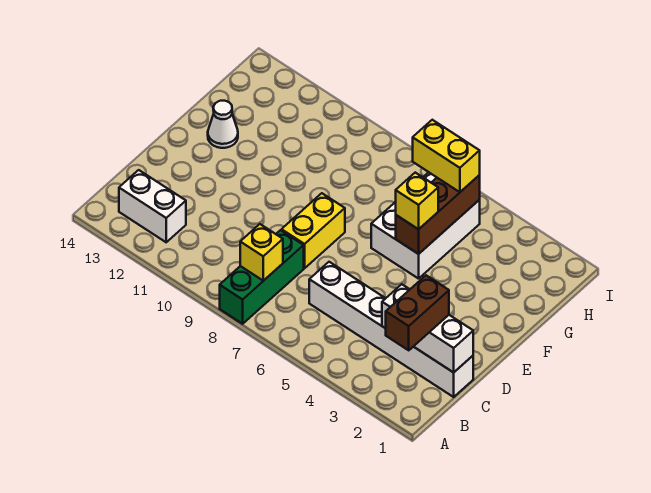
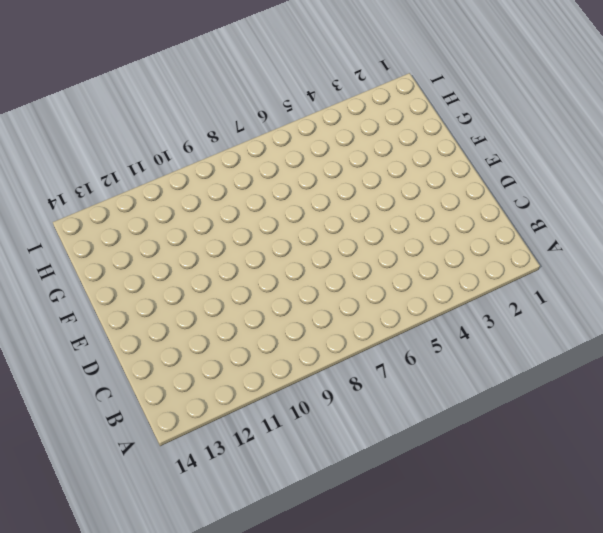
none -> green 1x3 brick [220,230,304,324]
none -> white 1x2 brick [119,170,186,242]
none -> white 1x6 brick [309,262,473,397]

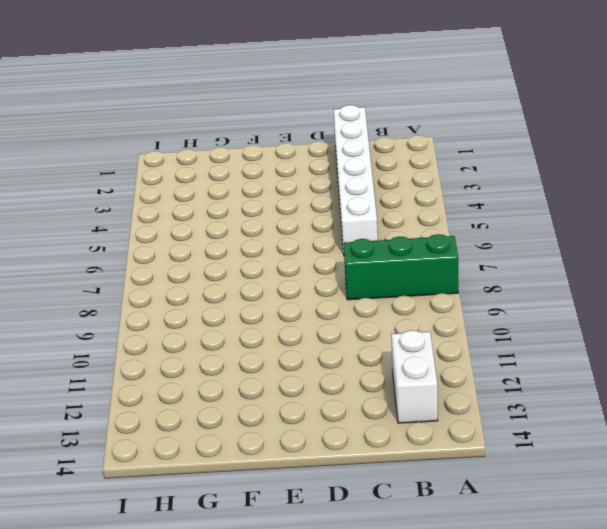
none -> yellow 1x2 brick [282,193,345,268]
none -> white 2x3 brick [371,172,480,279]
none -> white 1x1 cone [208,101,238,148]

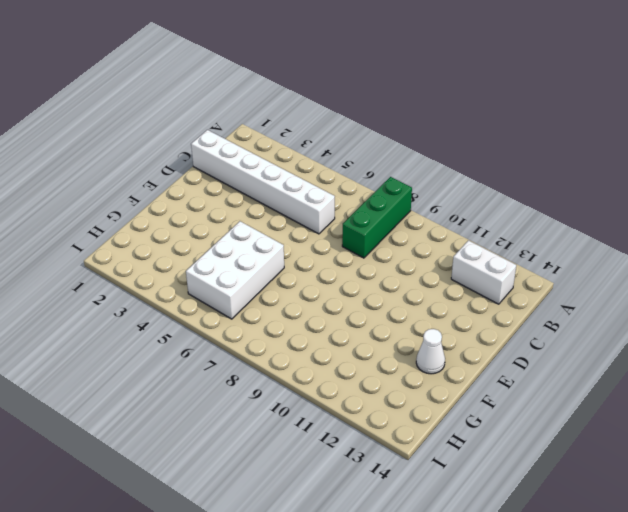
none -> yellow 1x2 brick [282,193,345,268]
none -> yellow 1x1 brick [240,224,283,281]
none -> white 1x3 brick [382,284,473,372]

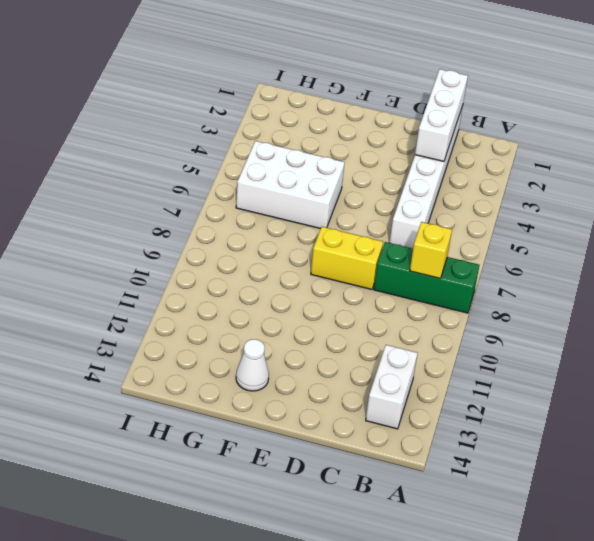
none -> brown 1x3 brick [396,175,480,254]
none -> brown 1x2 brick [385,275,449,350]
none -> yellow 1x1 brick [396,173,438,229]

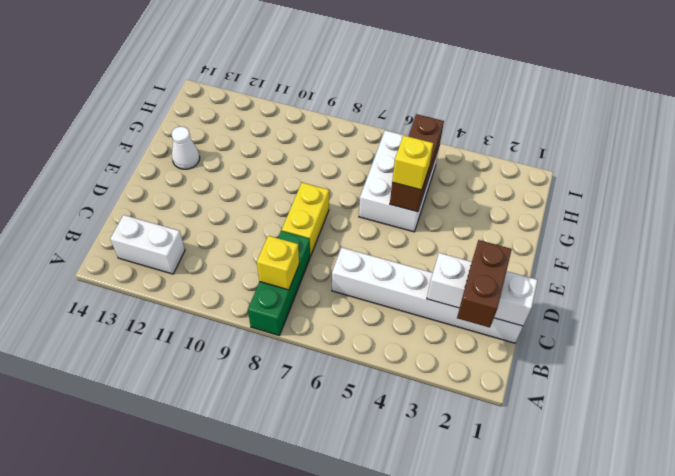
none -> yellow 1x2 brick [413,120,480,192]

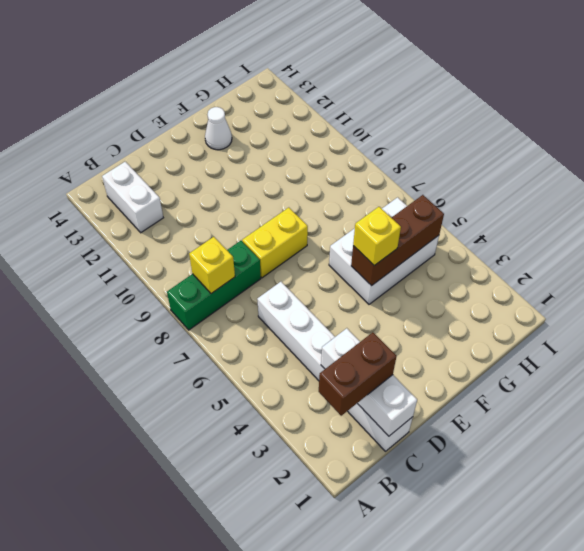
none -> yellow 1x2 brick [413,120,480,192]

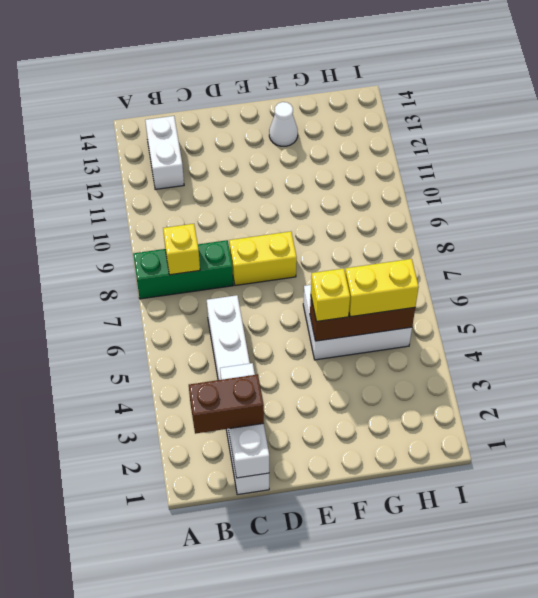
yellow 1x2 brick [345,259,419,317] -> yellow 1x2 brick turned to [413,120,480,192]

